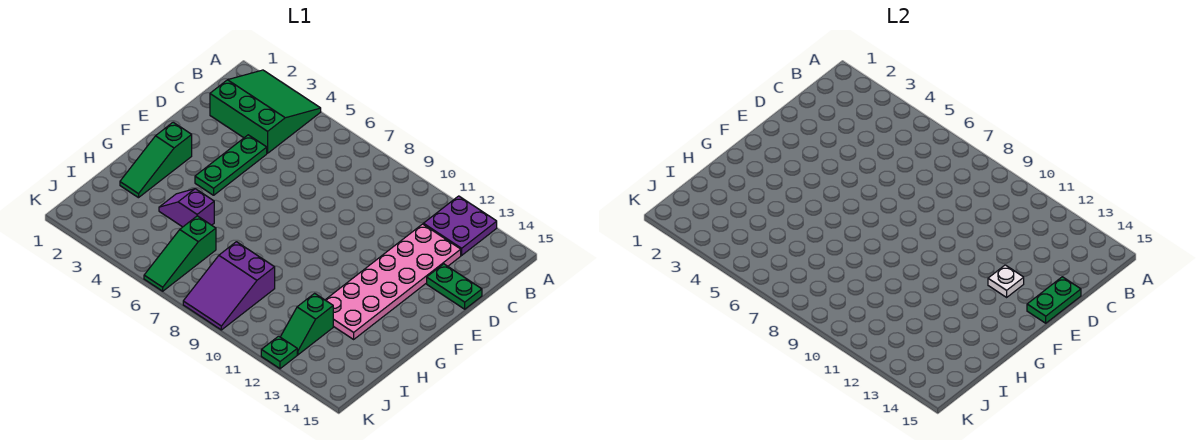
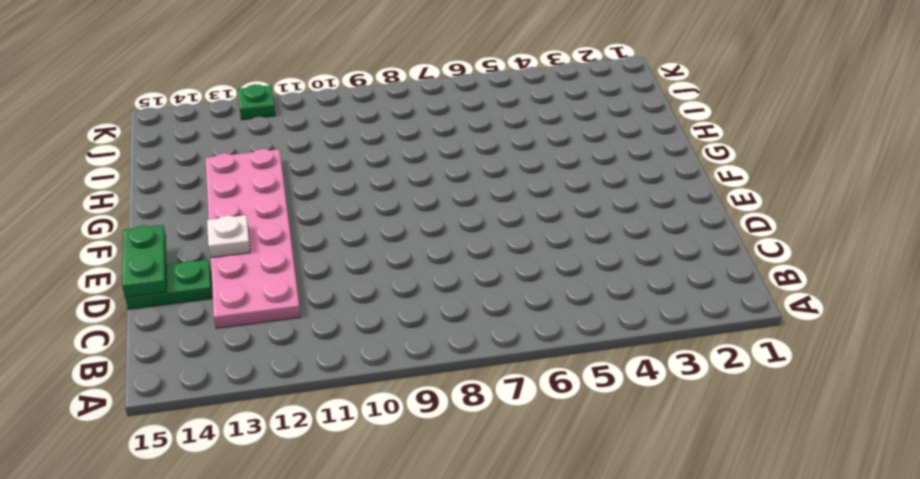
none -> green 3x3 slope [210,70,321,153]
none -> purple 2x2 plate [423,196,497,255]
none -> green 1x3 plate [195,135,267,195]

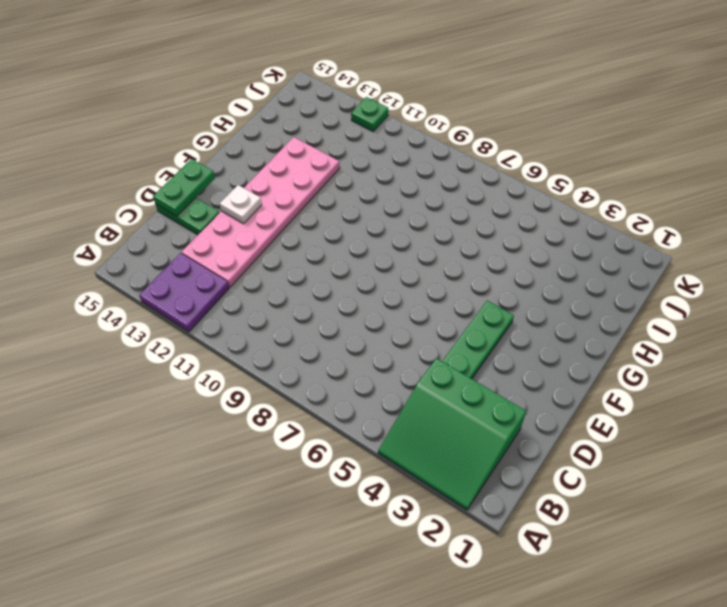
none -> green 1x3 slope [120,122,192,198]
none -> purple 1x2 slope [159,189,214,227]
none -> green 1x3 slope [144,216,216,291]

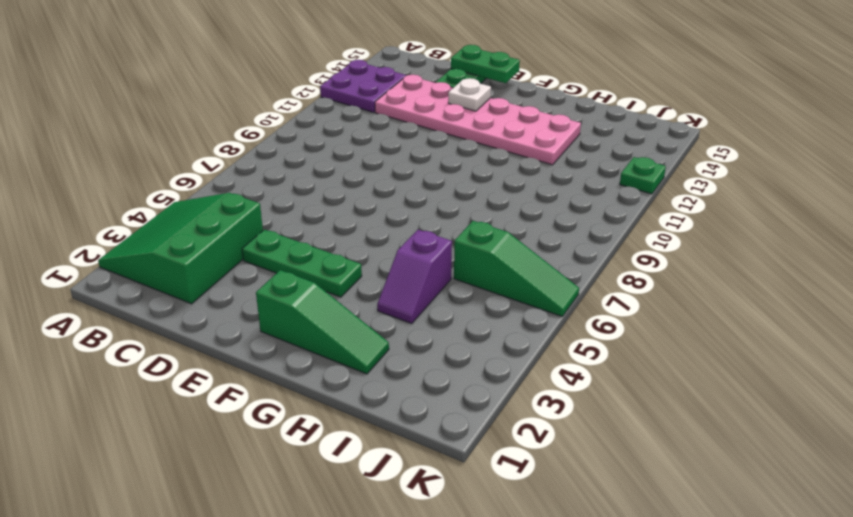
none -> purple 2x3 slope [183,242,275,330]
none -> green 1x2 slope [281,293,333,355]

